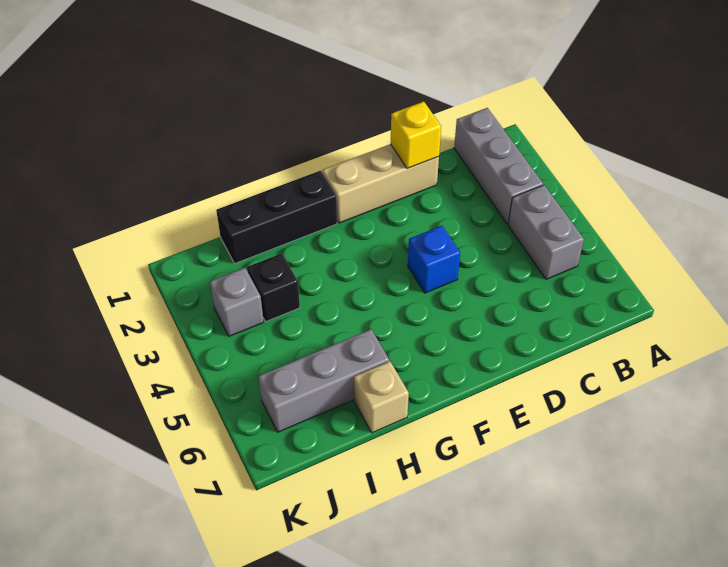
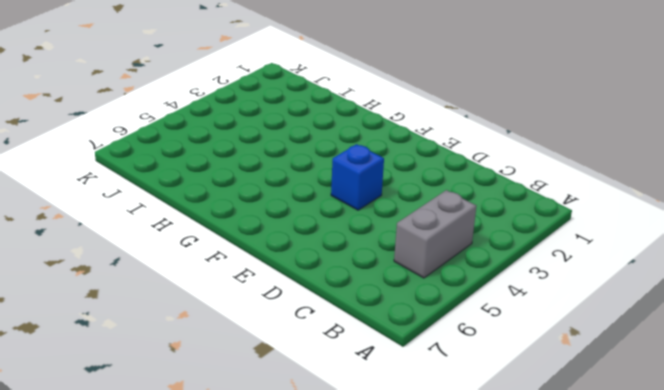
none -> grey 1x3 brick [454,108,543,224]
none -> tan 1x3 brick [322,144,439,223]

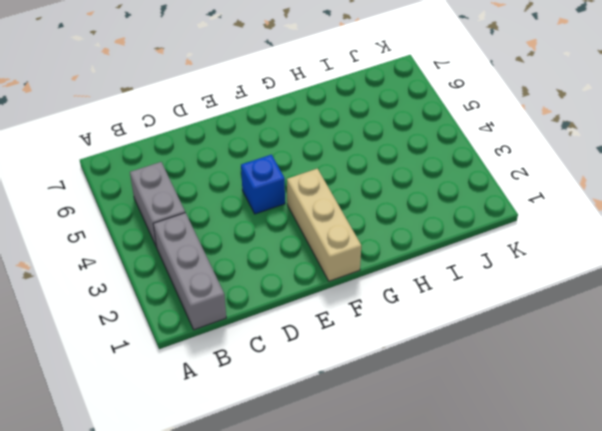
tan 1x3 brick [287,168,361,281] -> tan 1x3 brick turned to [322,144,439,223]
none -> black 1x3 brick [216,171,337,263]
none -> grey 1x3 brick [258,329,389,432]

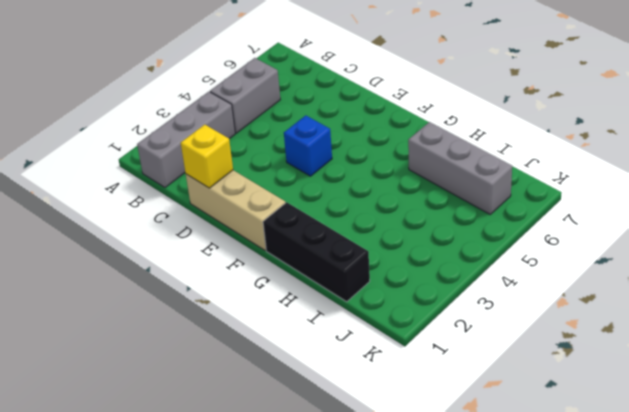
none -> tan 1x1 brick [354,361,409,433]
none -> black 1x1 brick [247,253,300,322]

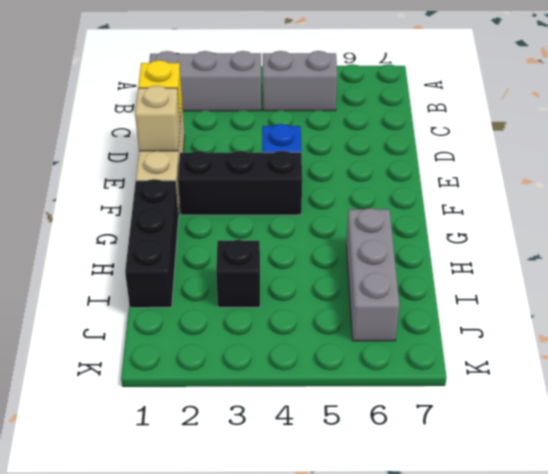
tan 1x1 brick [135,86,180,151] -> tan 1x1 brick moved to [354,361,409,433]
black 1x3 brick [178,151,302,215] -> none
none -> grey 1x1 brick [210,268,264,336]

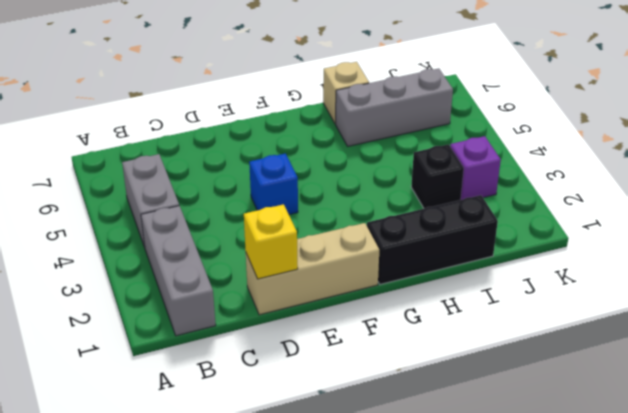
purple 1x1 brick [450,136,501,200] -> grey 1x1 brick [210,268,264,336]

